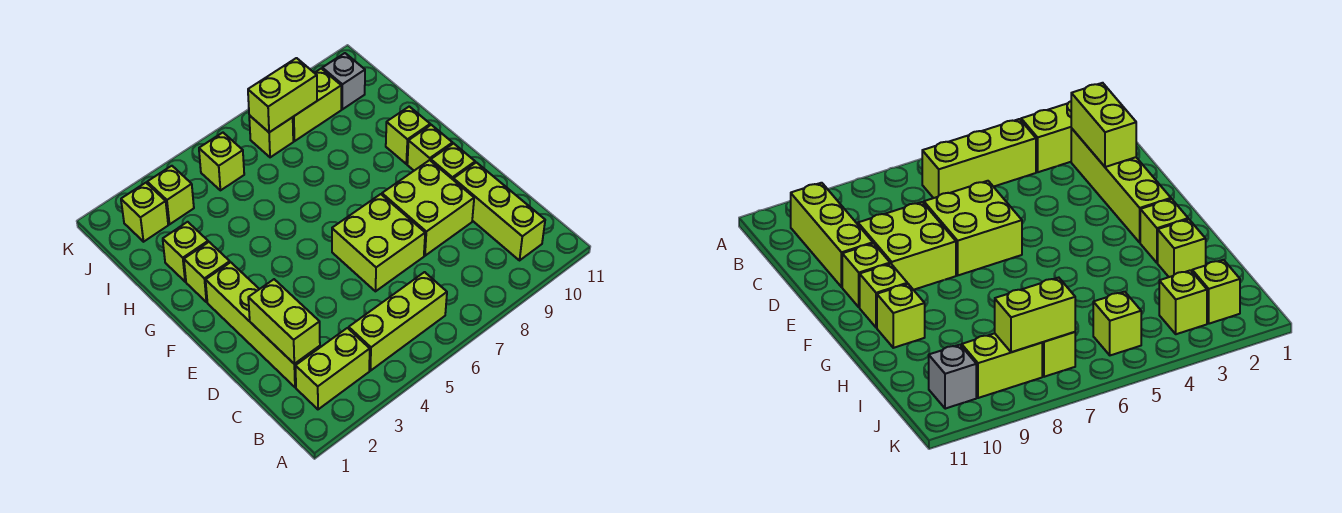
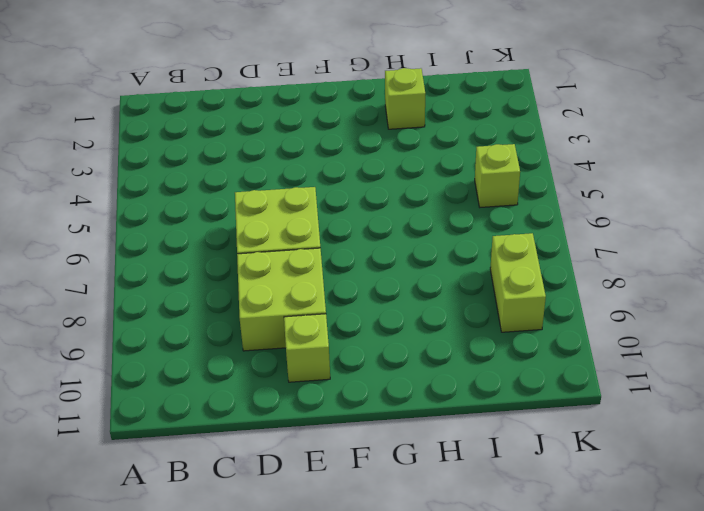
none -> lime 1x2 brick [296,328,370,409]
none -> lime 1x3 brick [349,272,447,371]
none -> lime 1x3 brick [453,162,545,260]

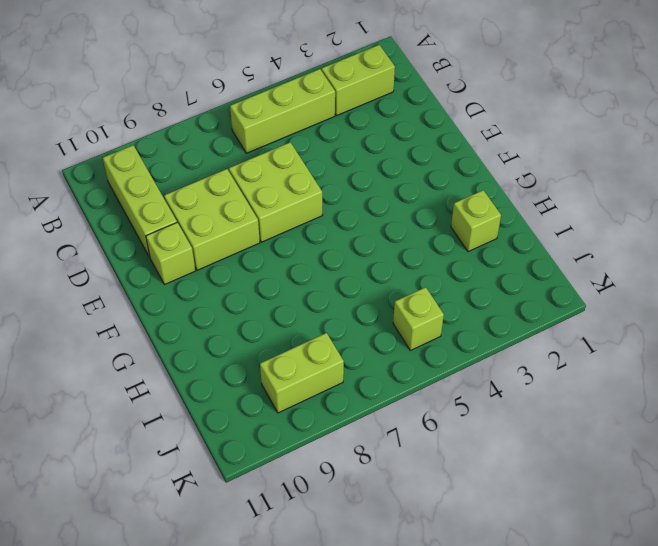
none -> lime 1x4 brick [206,262,320,387]
none -> lime 1x1 brick [407,125,452,171]
none -> lime 1x1 brick [184,242,230,302]

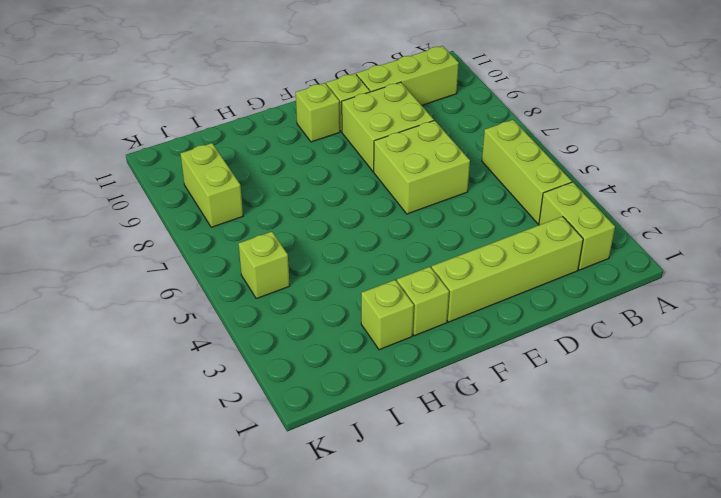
none -> lime 1x1 brick [386,107,430,164]
none -> lime 1x1 brick [121,183,168,242]
none -> lime 1x1 brick [147,166,194,224]

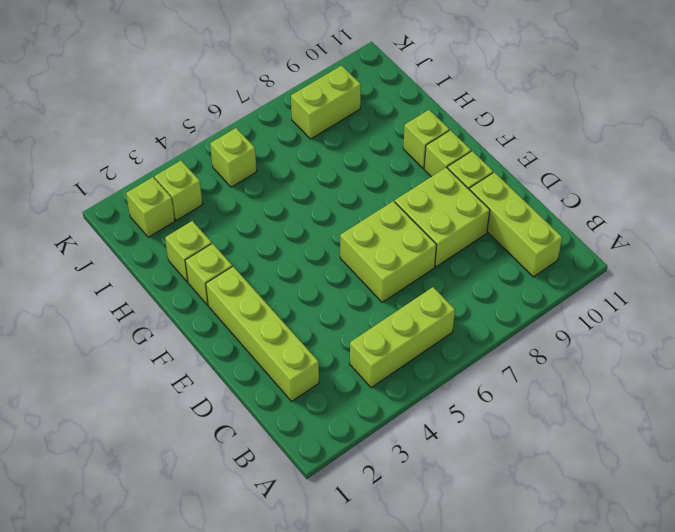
none -> lime 1x2 brick [296,328,370,409]
none -> lime 1x1 brick [249,115,293,157]
none -> grey 1x1 brick [322,53,365,109]

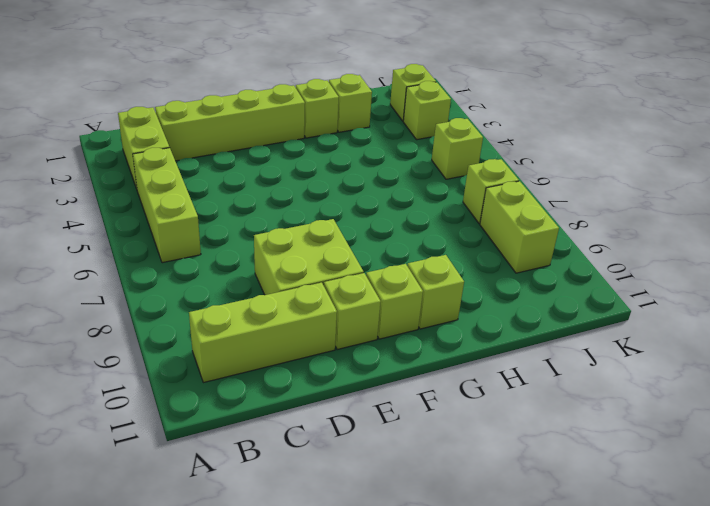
none -> lime 2x2 brick [332,194,425,291]
none -> grey 1x1 brick [322,53,365,109]
none -> lime 1x2 brick [248,279,320,364]

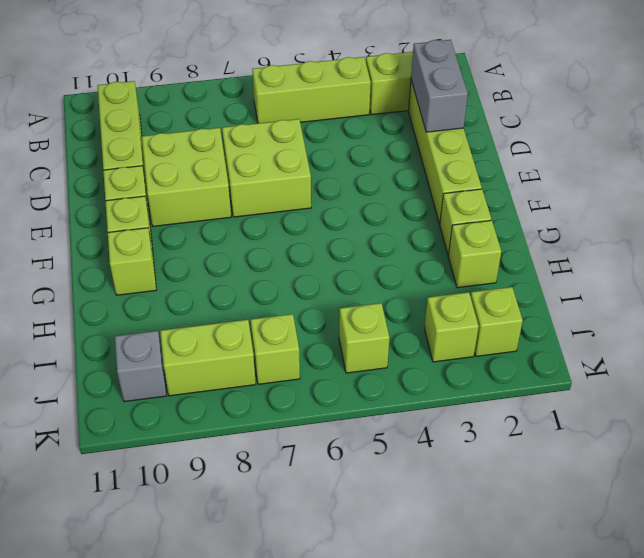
grey 1x2 brick [411,40,468,132] -> lime 1x2 brick [248,279,320,364]
none -> lime 1x2 brick [248,58,317,132]

